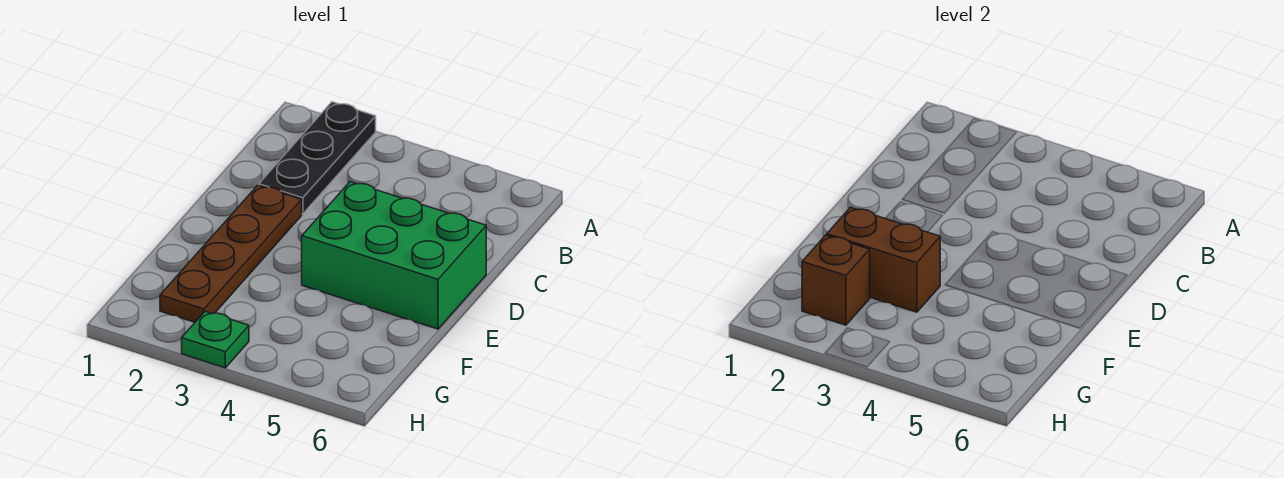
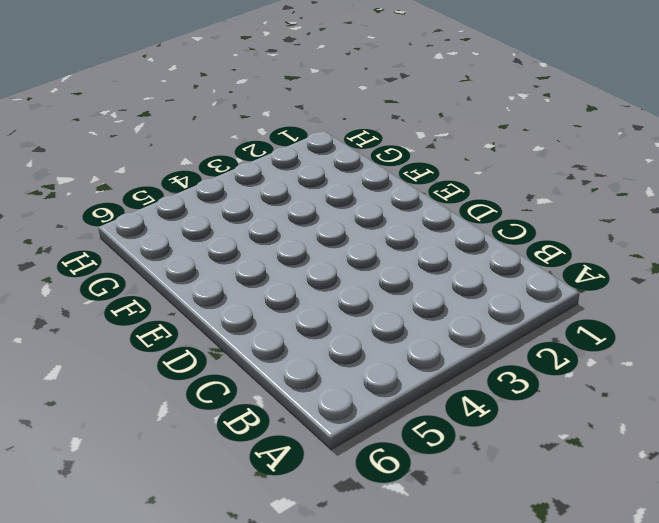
none -> black 1x3 plate [259,102,376,214]
none -> brown 1x4 plate [160,185,302,322]

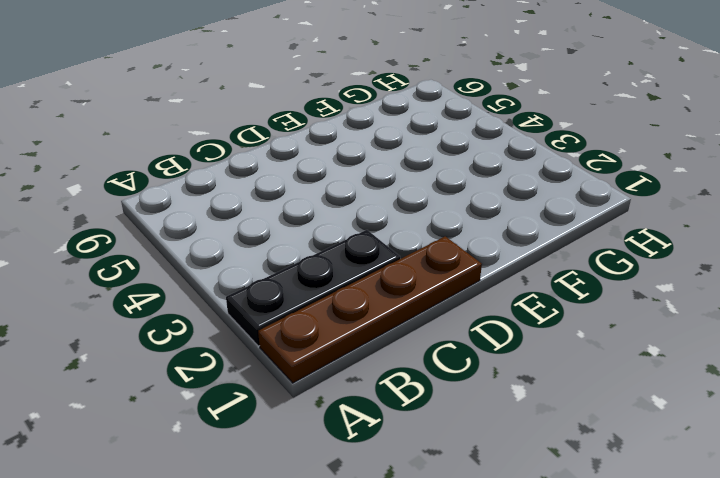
brown 1x4 plate [258,236,482,383] -> brown 1x4 plate moved to [160,185,302,322]
none -> green 2x3 brick [302,182,486,329]
none -> green 1x1 plate [182,311,249,368]

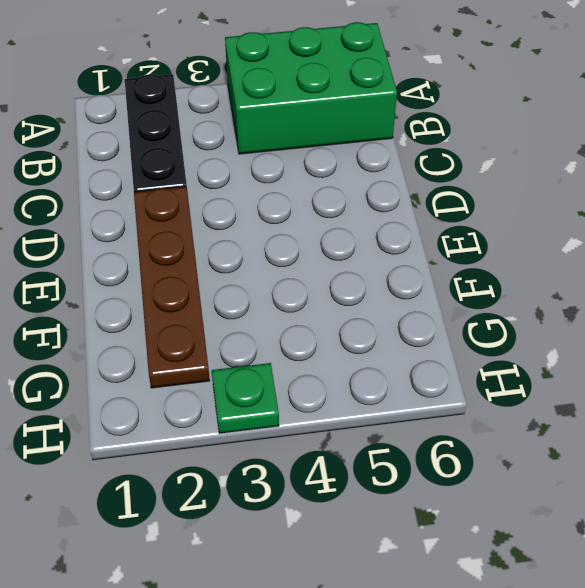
green 2x3 brick [225,22,397,154] -> green 2x3 brick moved to [302,182,486,329]
none -> brown 1x2 brick [827,207,940,312]
none -> brown 1x1 brick [802,235,870,325]

